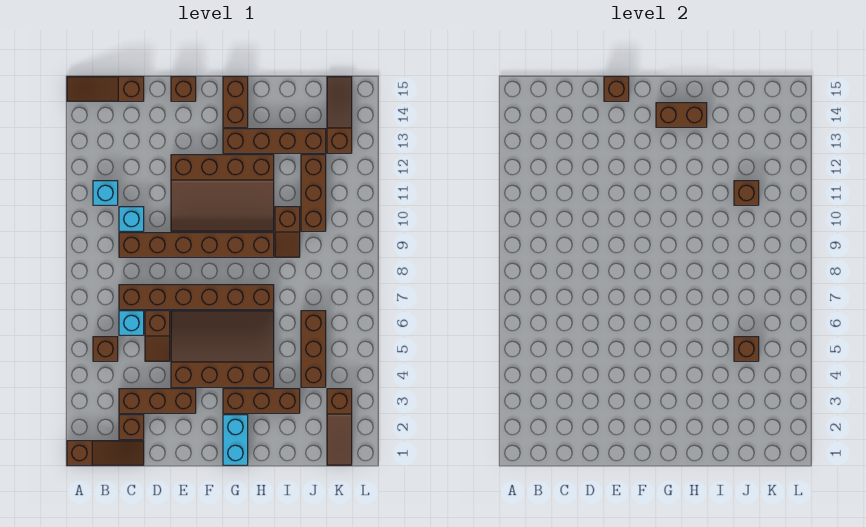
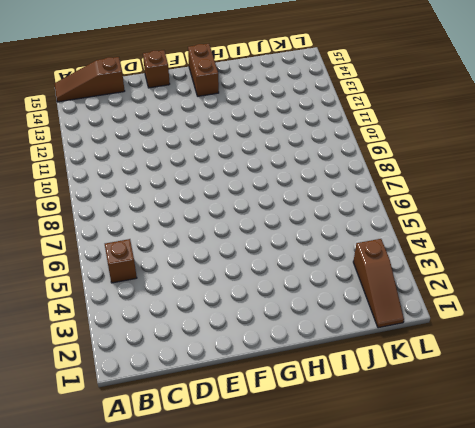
none -> brown 1x3 slope [67,441,144,465]
none -> cyan 1x1 brick [93,181,118,205]
none -> brown 1x1 brick [119,415,144,439]

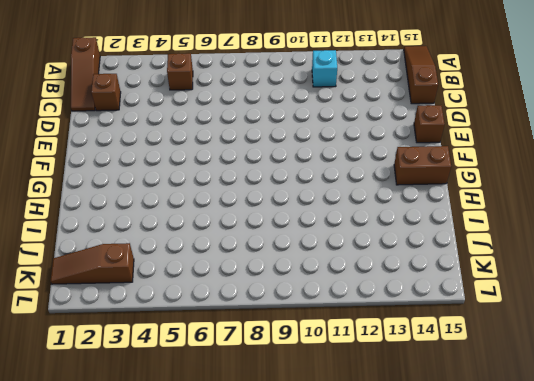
none -> brown 1x3 brick [119,389,196,413]
none -> cyan 1x1 brick [119,311,144,335]
none -> brown 1x6 brick [119,285,274,309]

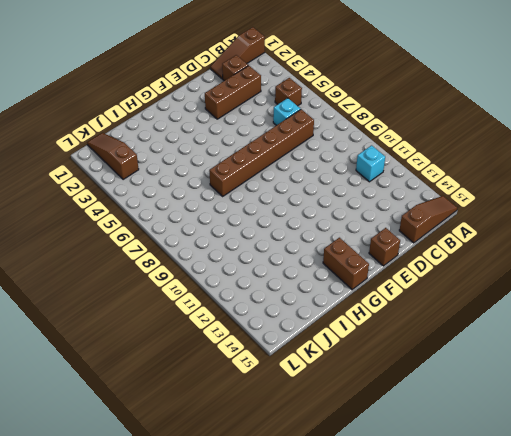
none -> brown 1x6 brick [119,233,274,257]
none -> cyan 1x1 brick [119,207,144,231]
none -> brown 1x2 slope [145,311,170,361]

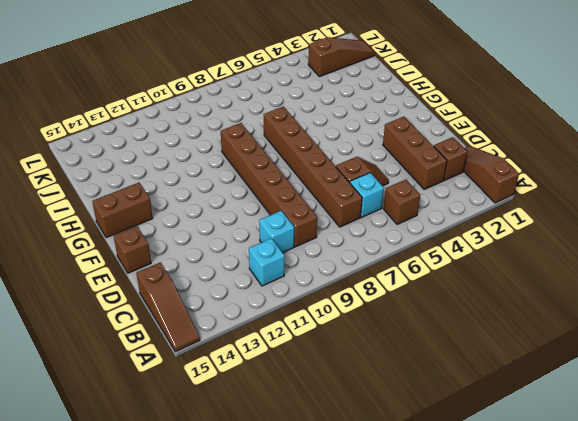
none -> brown 3x4 slope [171,311,274,387]
none -> brown 3x4 slope [171,155,274,231]
none -> cyan 1x2 brick [223,415,248,465]

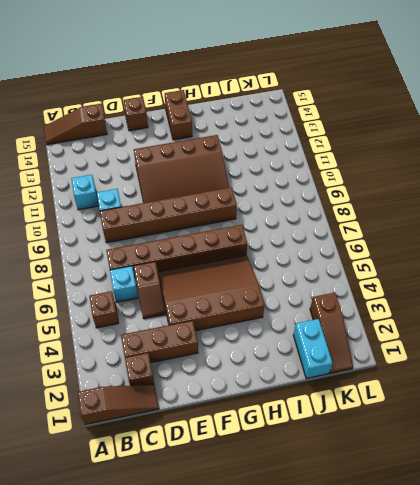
cyan 1x2 brick [294,319,332,379] -> cyan 1x2 brick moved to [223,415,248,465]
none -> brown 1x3 brick [223,389,300,413]
none -> brown 1x4 brick [223,129,326,153]
none -> brown 1x2 slope [275,207,300,257]

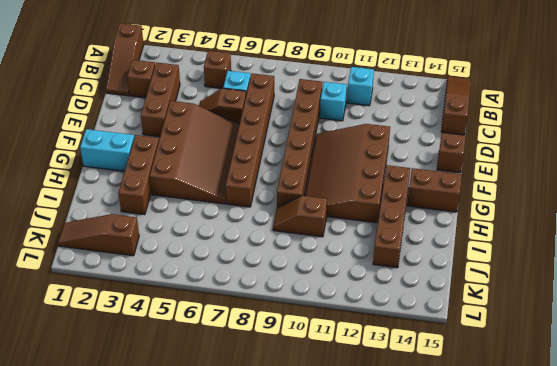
none -> brown 1x3 brick [301,311,326,387]
none -> brown 1x3 brick [301,155,326,231]
none -> brown 1x3 slope [327,77,352,153]

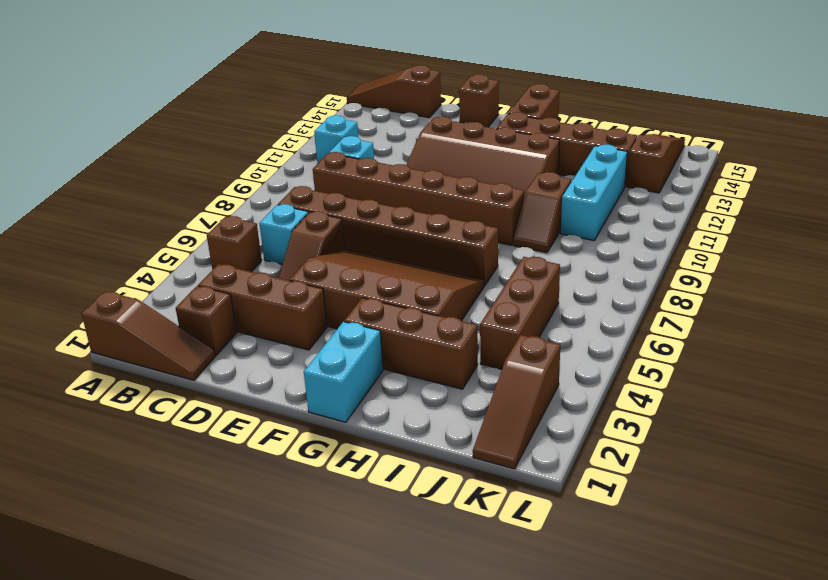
cyan 1x3 brick [561,145,627,240] -> brown 1x3 brick [301,155,326,231]
none -> brown 1x1 brick [604,77,629,101]
none -> brown 1x2 brick [656,103,707,127]
none -> brown 1x1 brick [734,337,759,361]

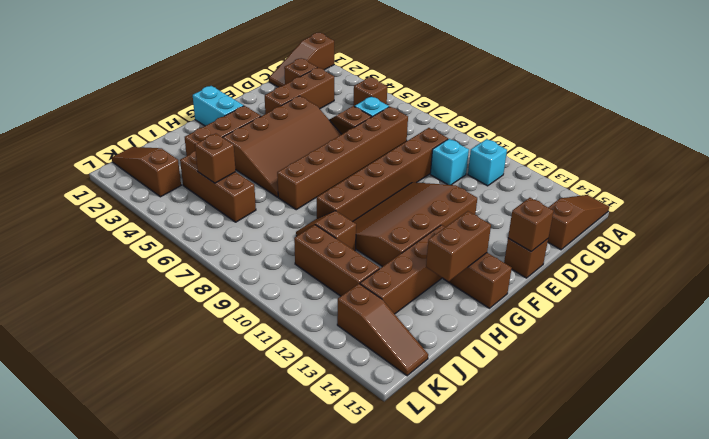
none -> brown 1x1 brick [734,181,759,205]

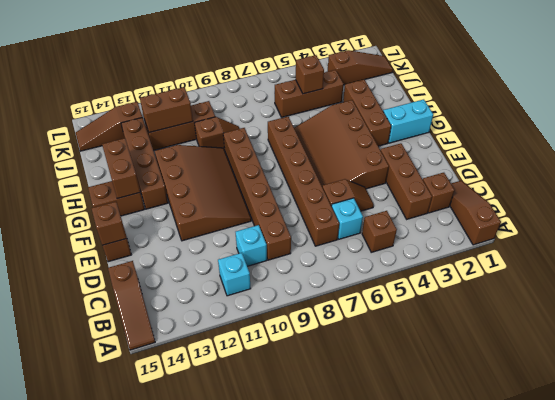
brown 1x2 brick [140,87,193,133] -> brown 1x1 brick [734,181,759,205]

